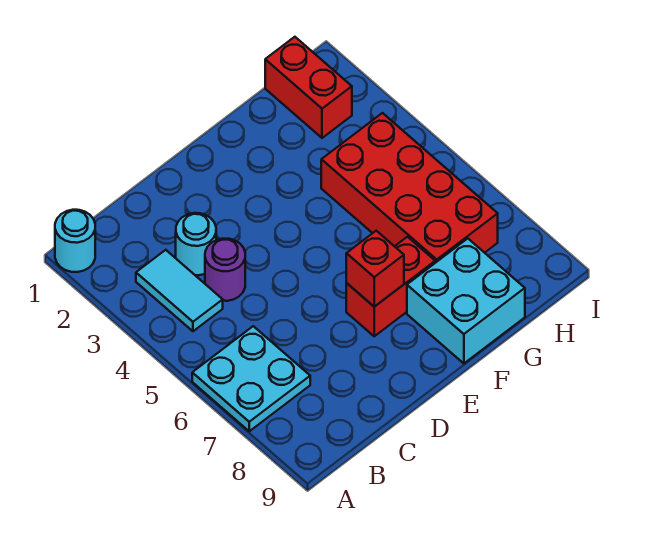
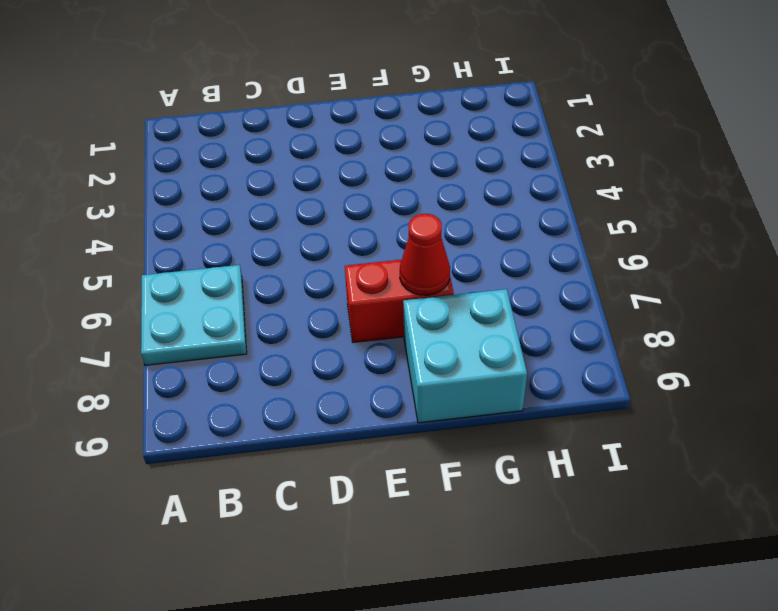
red 1x1 cone [400,214,450,295] -> none
none -> cyan 1x1 round brick [55,210,95,272]
none -> cyan 1x2 tile [136,250,223,331]

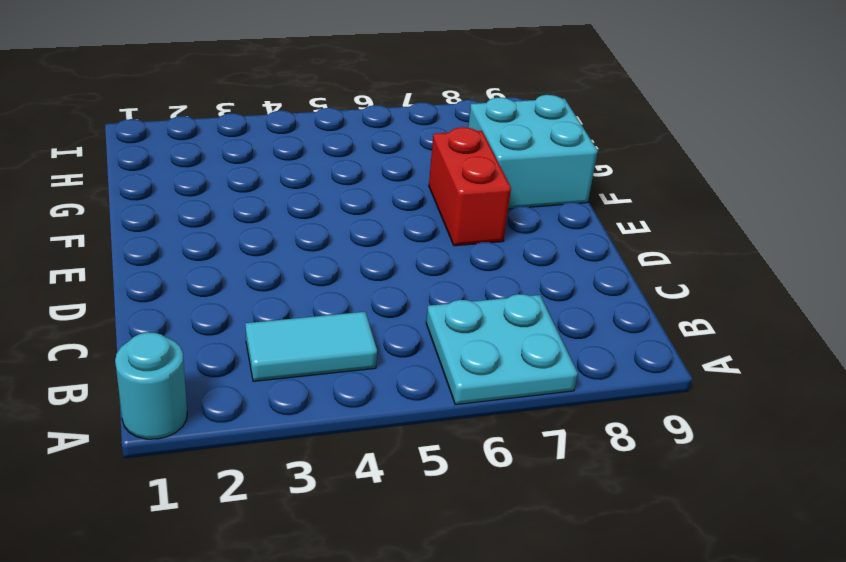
none -> cyan 1x1 round brick [176,213,216,275]
none -> purple 1x1 round brick [205,239,245,301]

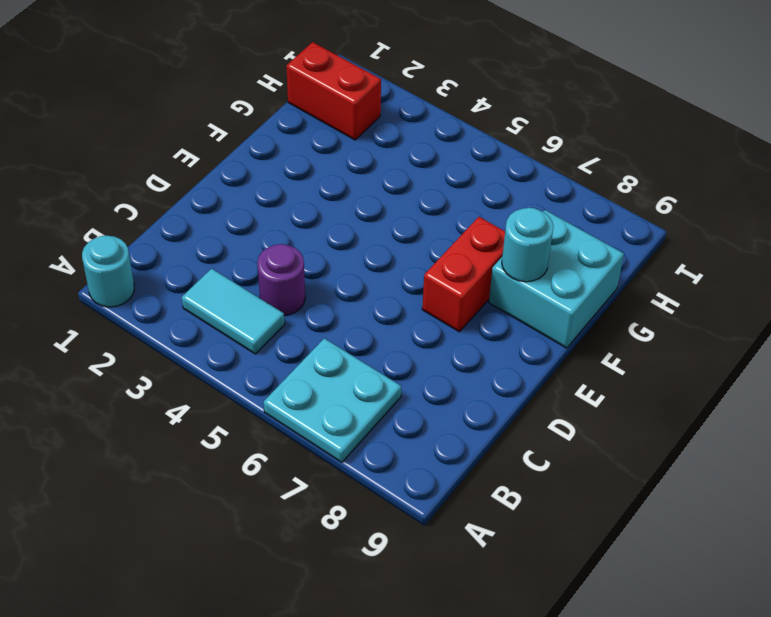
cyan 1x1 round brick [502,208,554,282] -> cyan 1x1 round brick moved to [176,213,216,275]
none -> red 2x4 brick [321,113,498,263]
none -> red 1x1 brick [346,231,404,307]

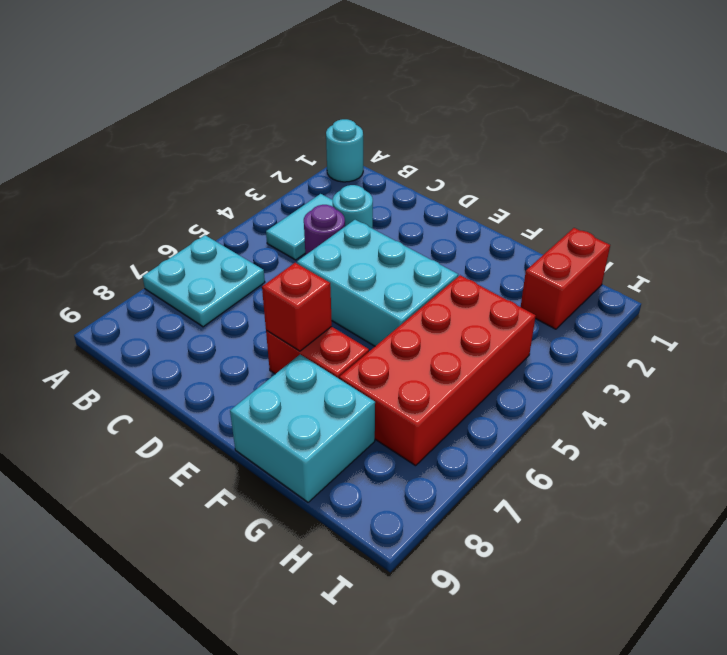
cyan 2x3 brick [297,220,458,346] -> none

